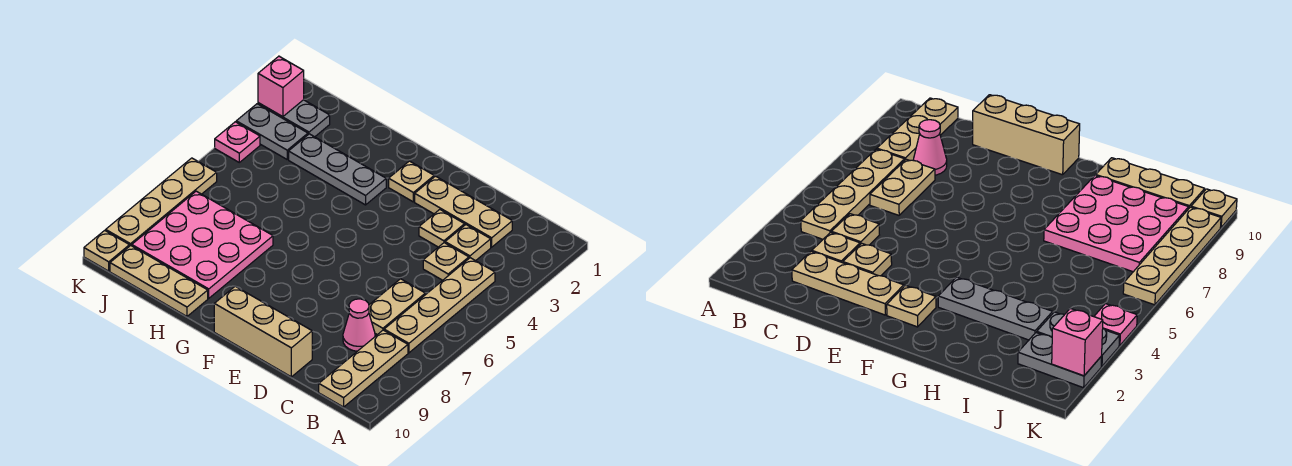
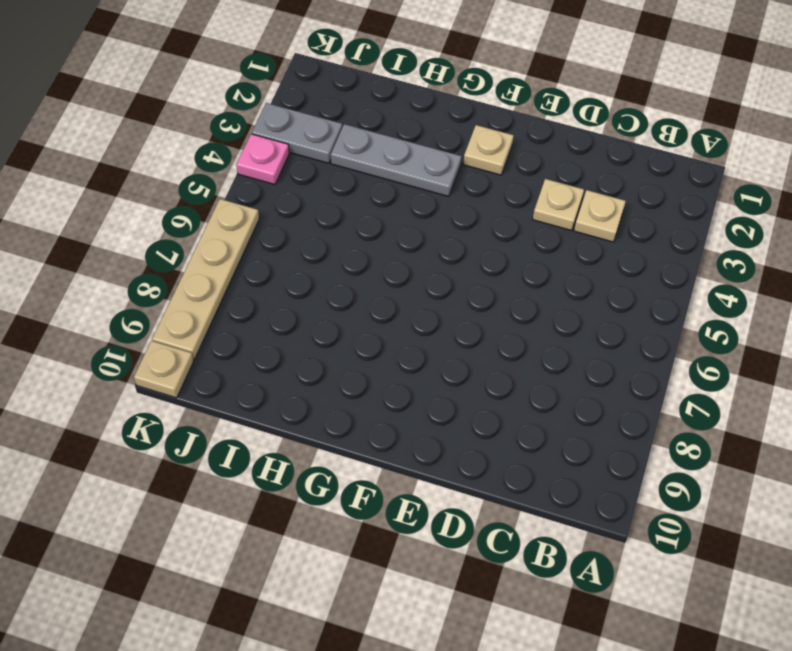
none -> tan 1x4 plate [384,258,495,353]
none -> tan 1x3 plate [319,330,408,407]
none -> tan 1x3 plate [415,176,512,247]

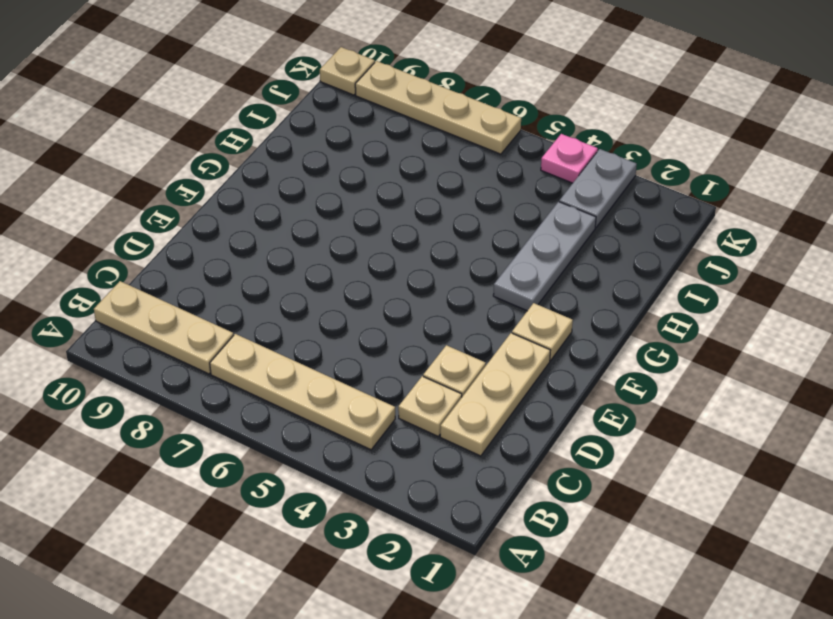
none -> tan 1x1 plate [423,243,469,280]
none -> tan 1x2 plate [369,279,425,335]
none -> pink 1x1 cone [343,299,375,351]

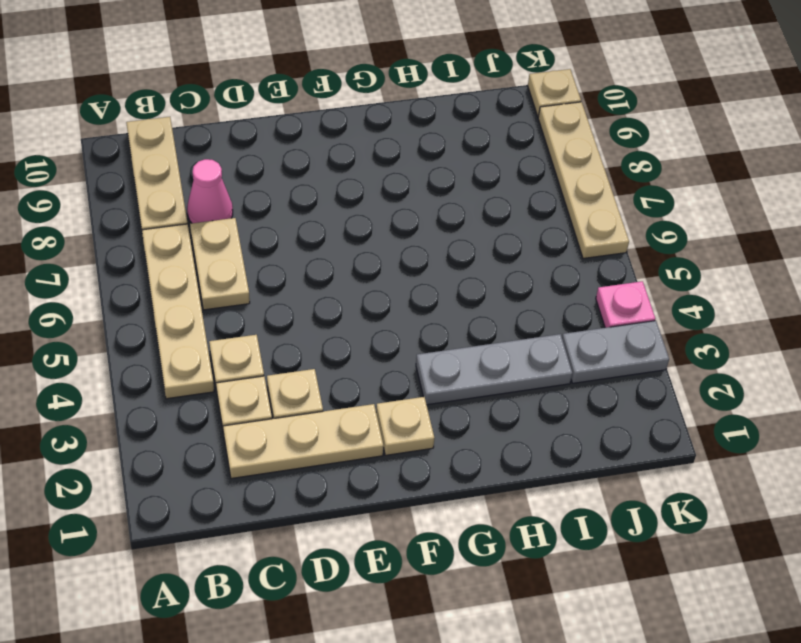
none -> tan 1x3 brick [214,286,312,377]
none -> pink 3x3 plate [132,191,273,298]
none -> tan 1x3 plate [110,246,208,316]

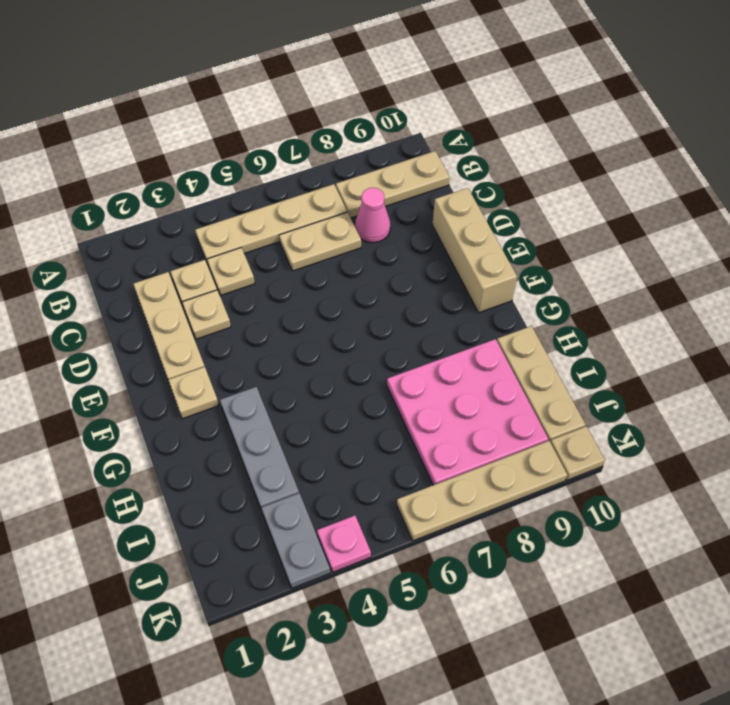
none -> grey 1x2 plate [258,100,330,137]
none -> pink 1x1 brick [258,56,304,117]

